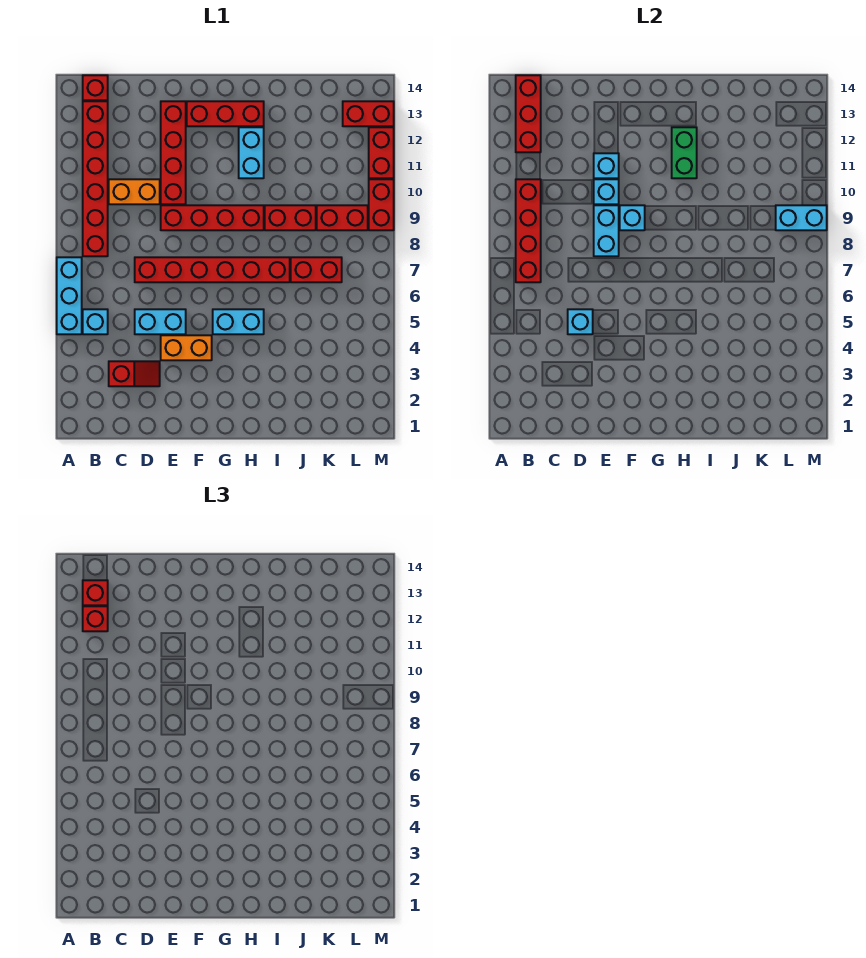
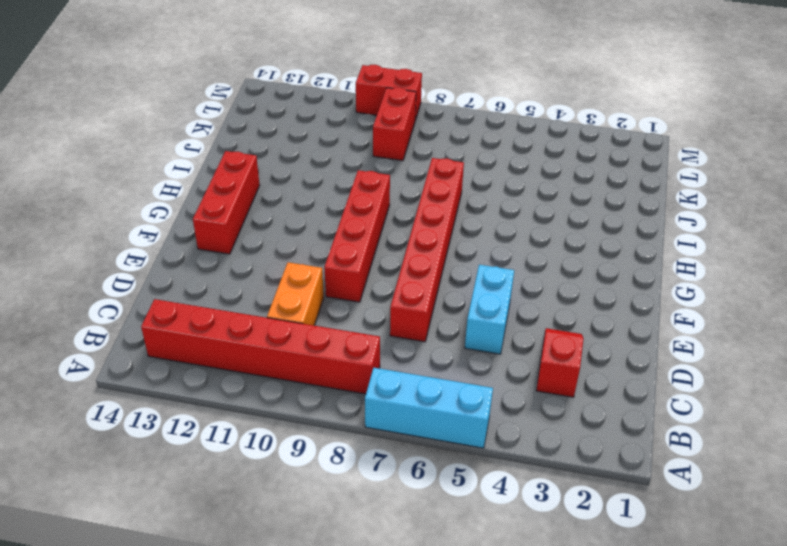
none -> cyan 1x1 brick [83,309,108,334]
none -> red 1x1 brick [83,75,108,100]
none -> orange 1x2 brick [161,335,212,360]
none -> red 1x4 brick [161,101,186,204]

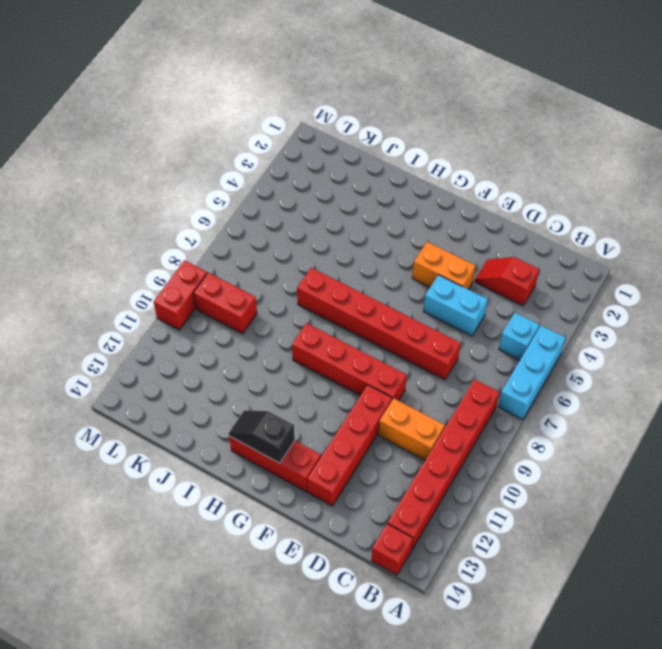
black 1x2 slope [229,410,295,463] -> none
none -> cyan 1x2 brick [213,309,264,334]
none -> cyan 1x2 brick [239,127,264,178]
none -> red 1x2 brick [265,205,316,230]
none -> red 1x2 brick [291,257,342,282]

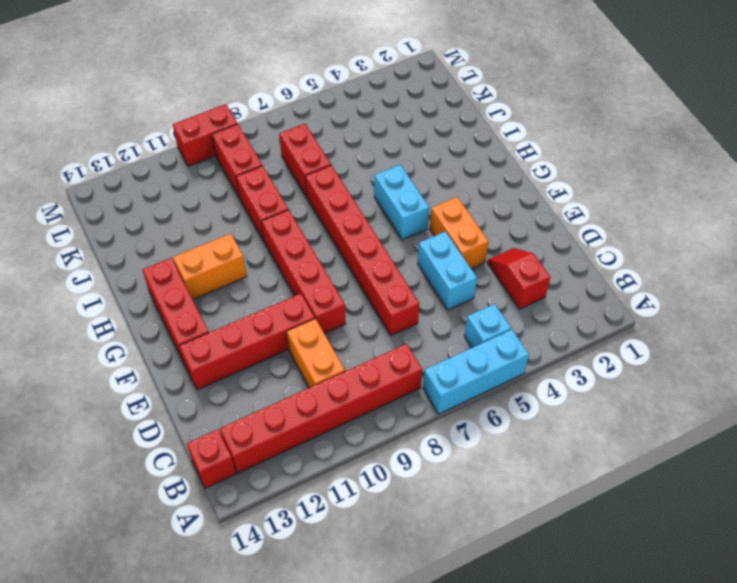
orange 1x2 brick [173,234,247,300] -> cyan 1x2 brick [239,127,264,178]
none -> red 1x2 brick [343,101,394,126]
none -> red 1x2 brick [369,127,394,178]
none -> red 1x4 brick [516,179,541,282]
none -> red 1x3 brick [516,75,541,152]

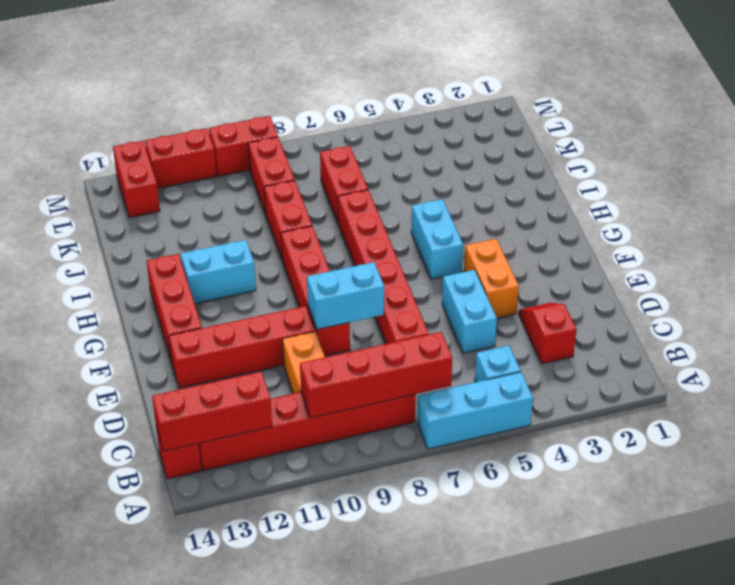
none -> cyan 1x1 brick [568,309,593,334]
none -> cyan 1x1 brick [594,179,619,204]
none -> cyan 1x1 brick [594,153,619,178]
none -> cyan 1x1 brick [620,205,645,230]

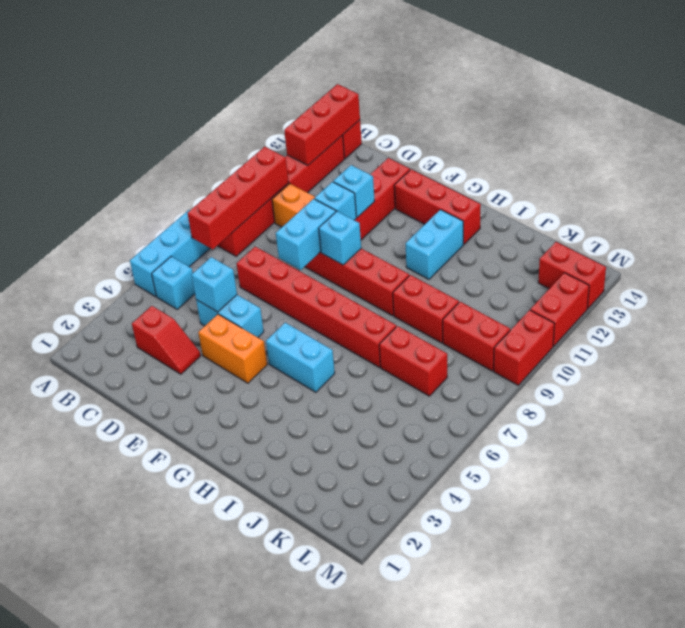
none -> green 1x2 brick [672,127,697,178]
none -> cyan 1x2 brick [776,205,827,230]
none -> red 1x1 brick [83,606,108,631]
none -> red 1x1 brick [83,580,108,605]

